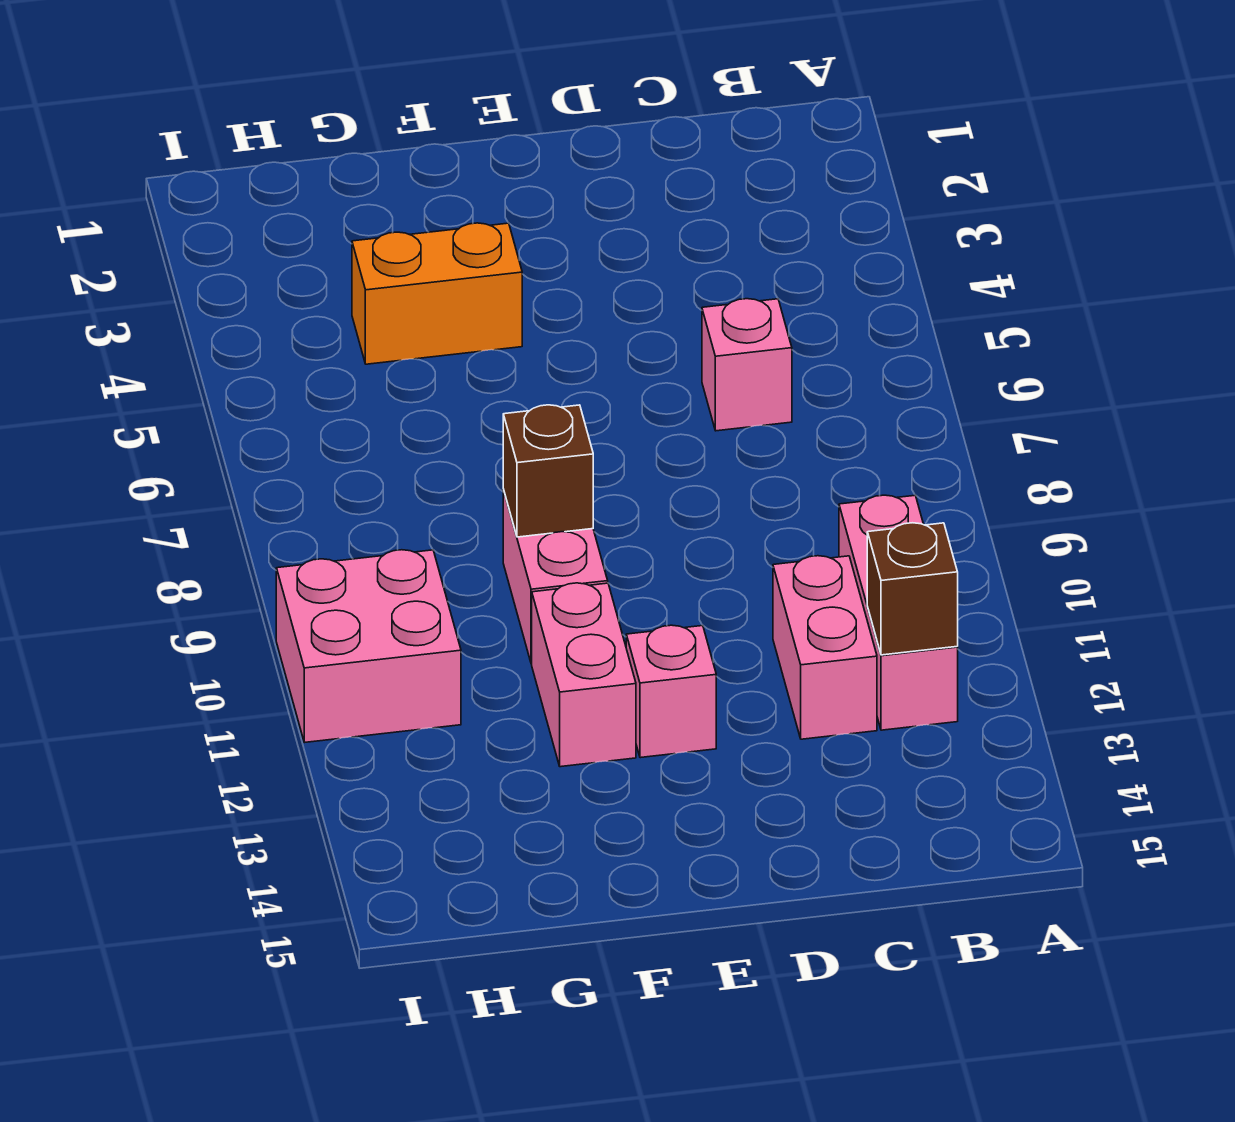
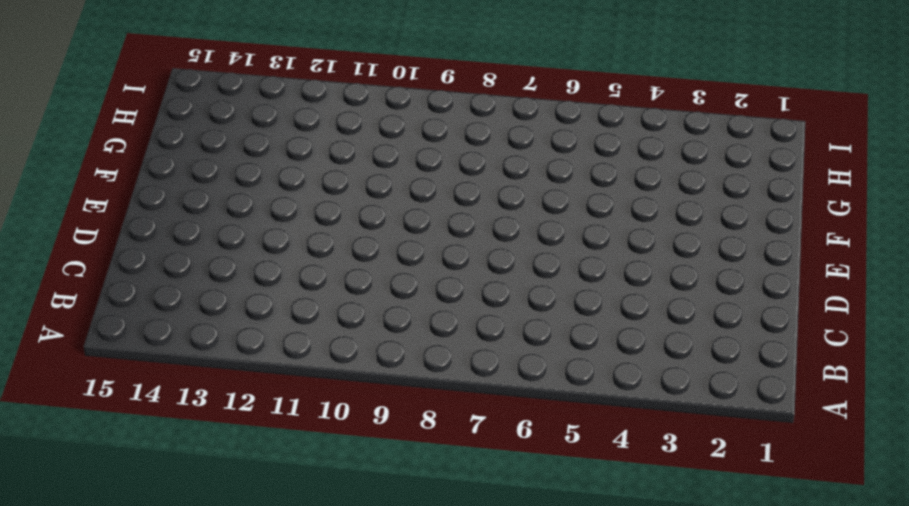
none -> pink 1x3 brick [839,495,958,730]
none -> pink 1x1 brick [702,299,792,431]

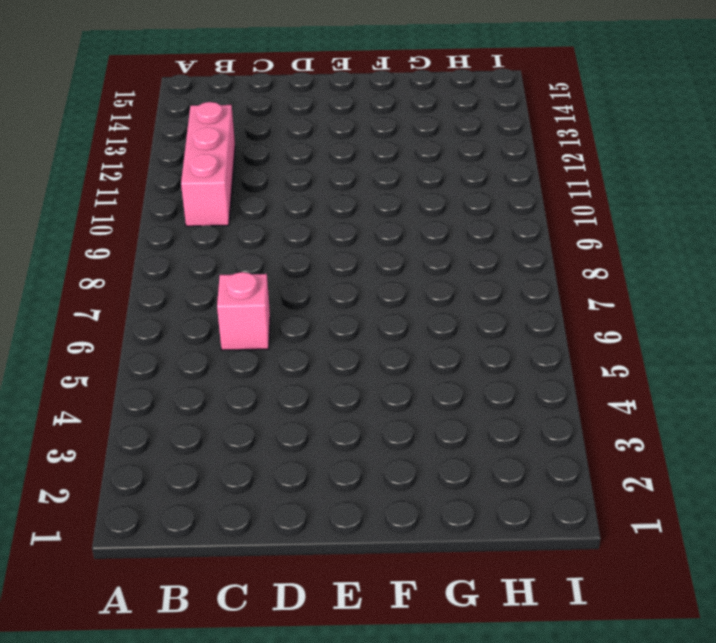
none -> pink 1x2 brick [773,556,877,739]
none -> pink 1x1 brick [626,625,716,758]

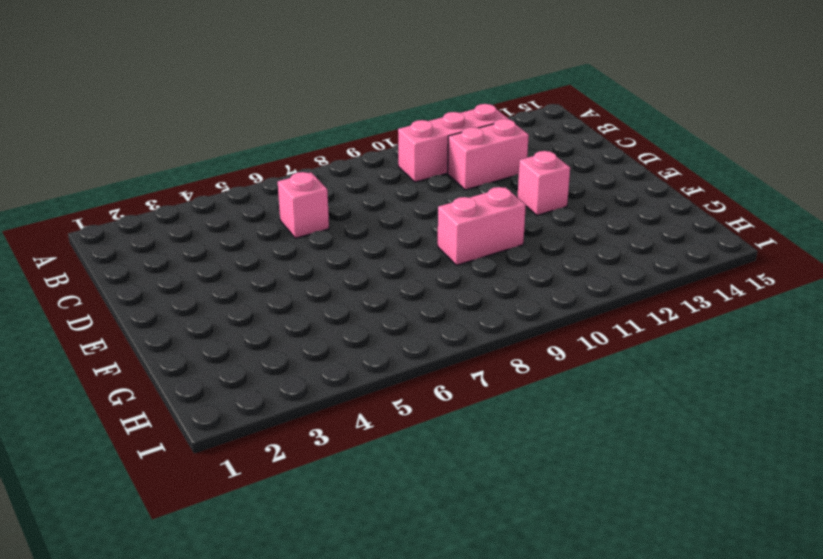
none -> orange 1x2 brick [352,223,522,364]
none -> pink 1x2 brick [532,583,636,767]

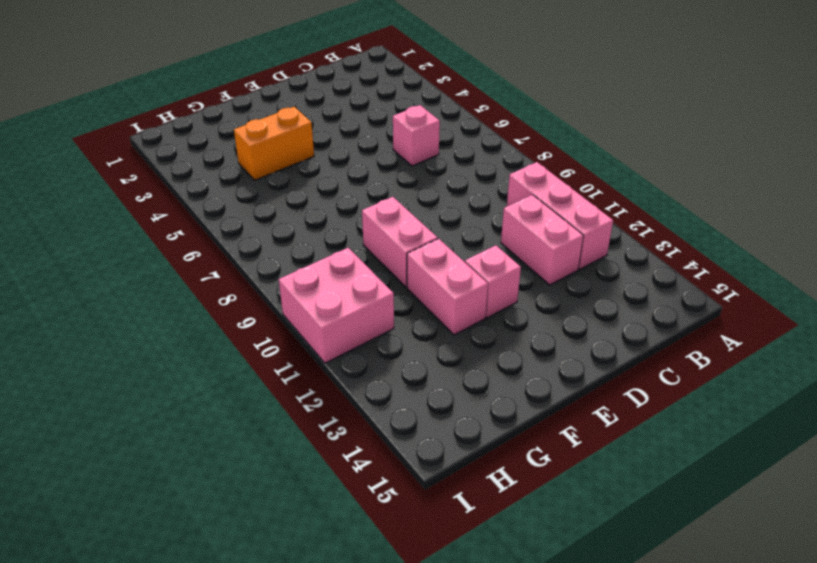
none -> brown 1x1 brick [867,523,958,655]
none -> brown 1x1 brick [503,405,593,537]

